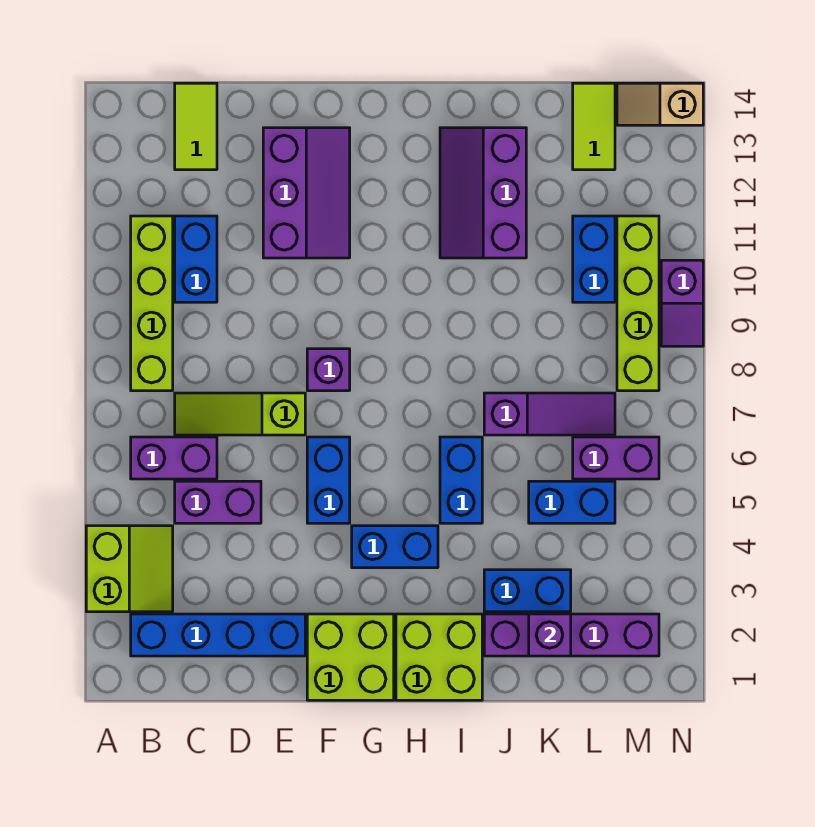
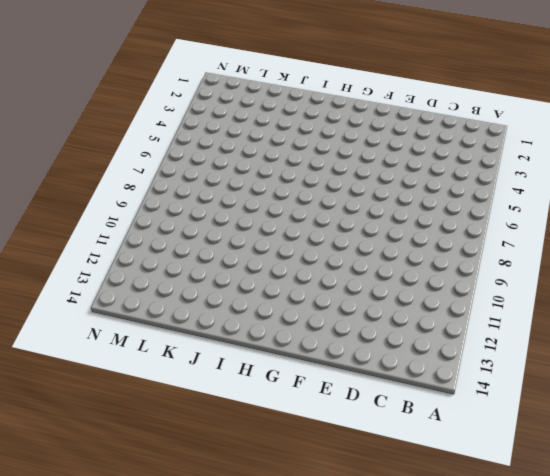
none -> lime 2x2 slope [86,526,173,612]
none -> blue 1x4 brick [131,614,305,656]
none -> purple 1x2 brick [131,437,217,479]

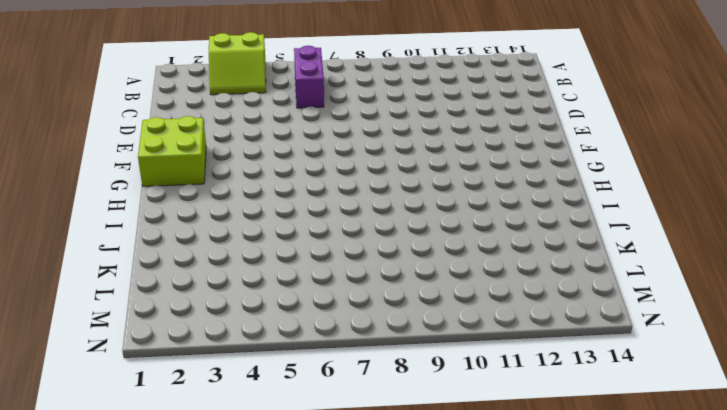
none -> blue 1x4 brick [131,614,305,656]
none -> lime 1x4 brick [131,216,173,391]
none -> purple 1x2 brick [175,481,261,523]

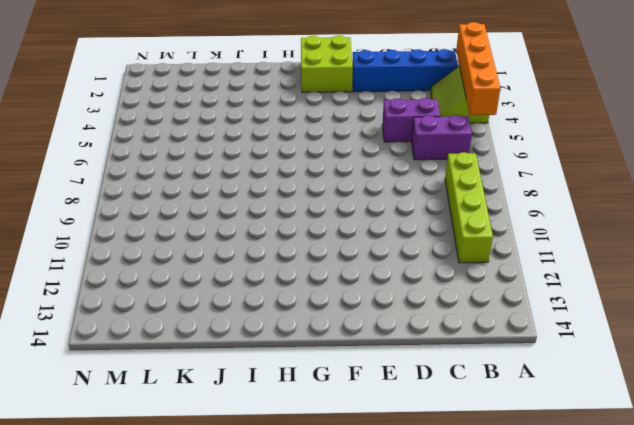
orange 1x4 brick [456,22,500,115] -> none
none -> lime 1x3 slope [175,393,305,435]
none -> blue 1x2 brick [175,216,217,302]
none -> lime 1x2 tile [175,83,217,170]

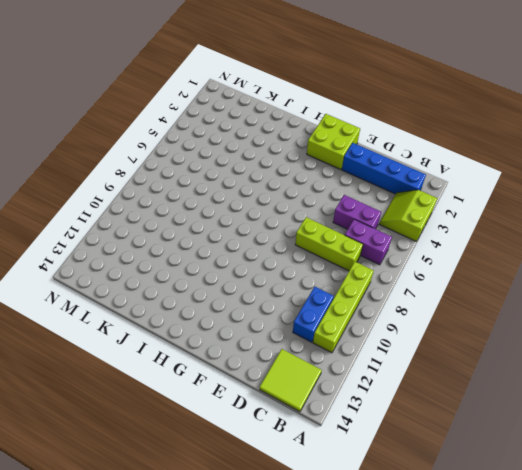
lime 2x2 tile [260,349,322,412] -> lime 1x2 tile [175,83,217,170]
lime 1x3 brick [295,217,363,271] -> lime 1x3 slope [175,393,305,435]
none -> purple 2x3 slope [263,128,350,258]
none -> blue 1x2 brick [307,437,350,523]
none -> purple 1x1 brick [307,349,350,391]

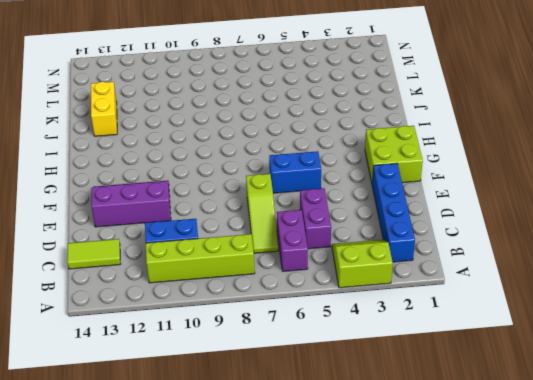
yellow 1x2 brick [91,82,117,136] -> purple 2x3 slope [440,128,526,258]
none -> purple 1x1 brick [307,349,350,391]
none -> blue 1x2 brick [352,526,438,568]
none -> lime 2x2 brick [396,614,482,700]

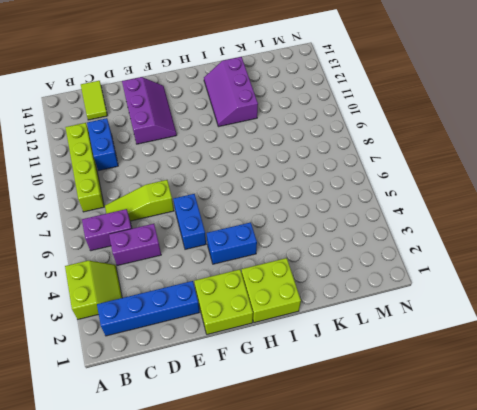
none -> purple 1x1 brick [307,349,350,391]
none -> blue 1x2 brick [440,437,482,523]
none -> purple 1x4 brick [484,614,659,656]

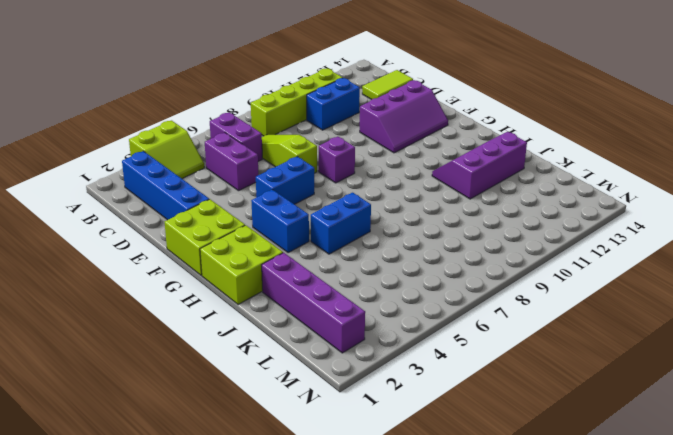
none -> blue 1x2 brick [484,570,571,612]
none -> purple 1x3 slope [484,393,615,435]
none -> blue 1x2 brick [529,481,615,523]

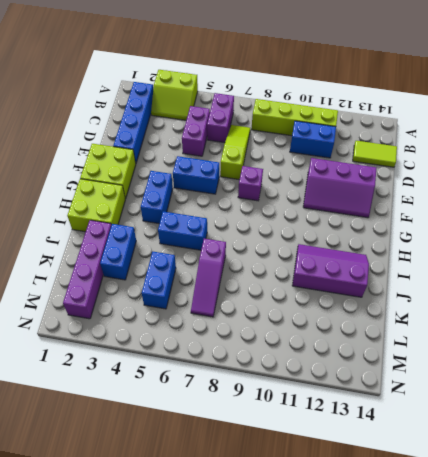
none -> purple 1x2 brick [573,437,659,479]
none -> blue 1x2 brick [573,216,615,302]
none -> lime 1x2 tile [573,83,615,170]

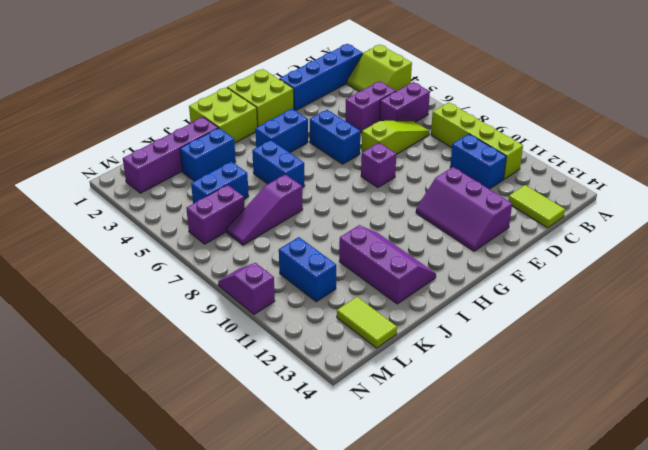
none -> lime 1x4 brick [617,216,659,391]
none -> tan 1x2 slope [617,83,703,125]
none -> purple 1x1 brick [529,614,571,656]

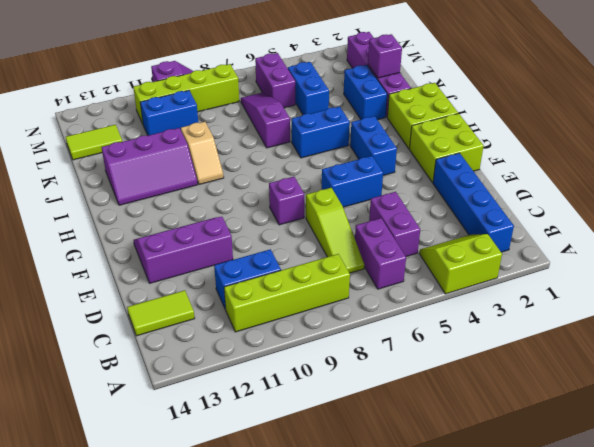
tan 1x2 slope [181,122,224,185] -> tan 1x2 slope moved to [617,83,703,125]

